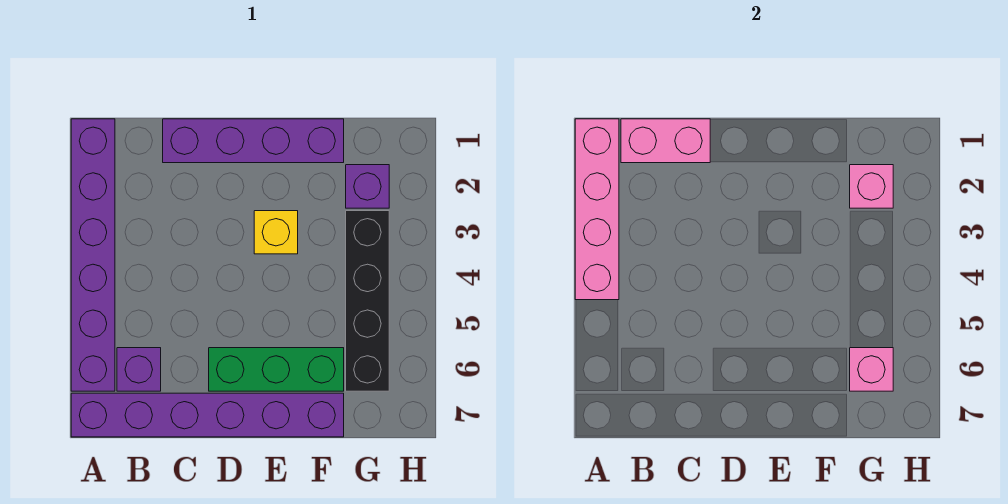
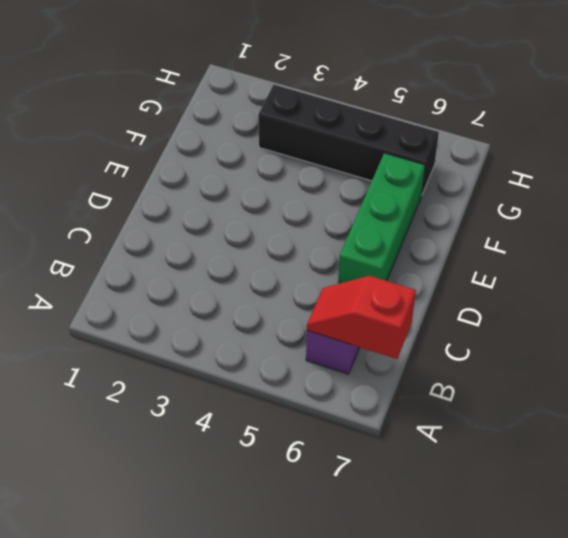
red 1x2 slope [307,276,416,359] -> none
none -> purple 1x6 brick [71,119,115,391]
none -> purple 1x6 brick [71,393,344,437]
none -> purple 1x4 brick [163,119,344,163]

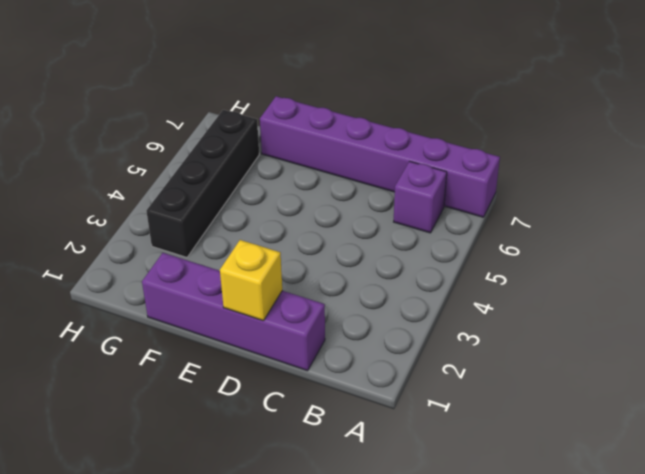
yellow 1x1 brick [220,240,282,321] -> yellow 1x1 brick moved to [254,211,298,254]
none -> purple 1x6 brick [71,119,115,391]
none -> green 1x3 brick [209,348,344,391]
none -> purple 1x1 brick [346,165,389,208]

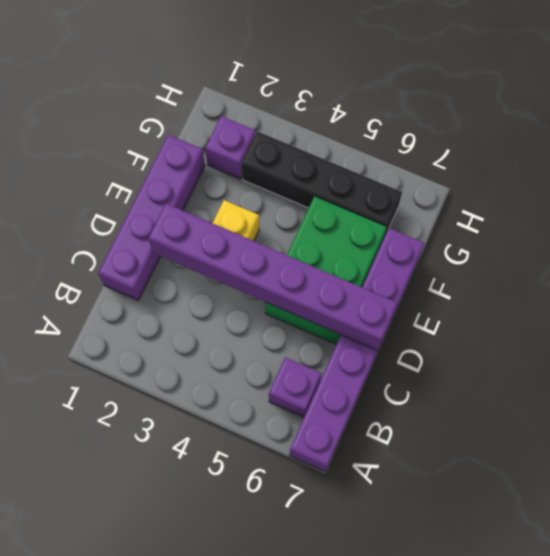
purple 1x6 brick [148,204,398,351] -> purple 1x6 brick moved to [71,119,115,391]
green 2x3 brick [265,196,387,345] -> green 1x3 brick [209,348,344,391]
none -> pink 1x4 brick [575,119,619,300]
none -> pink 1x2 brick [621,119,710,163]
none -> pink 1x1 brick [850,165,893,208]

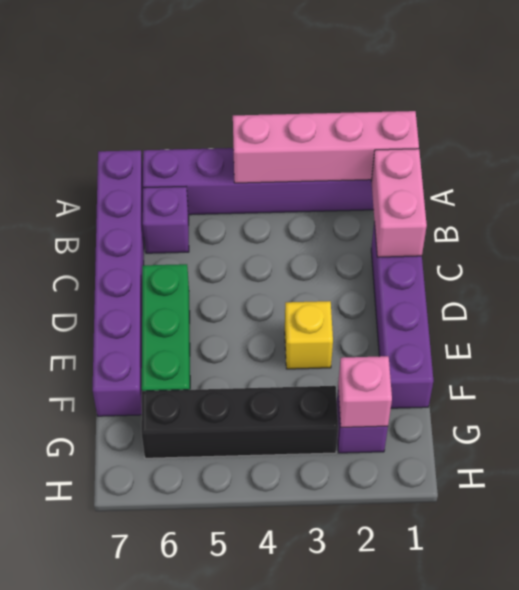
none -> pink 1x1 brick [850,348,893,391]

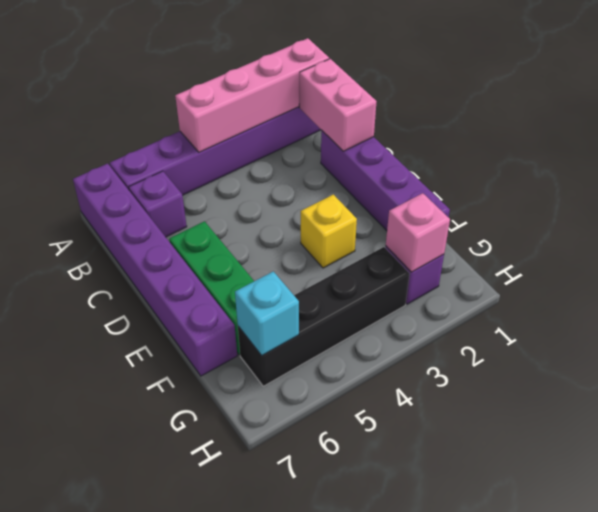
cyan 1x1 brick [235,271,299,355] -> pink 1x1 brick [850,348,893,391]

